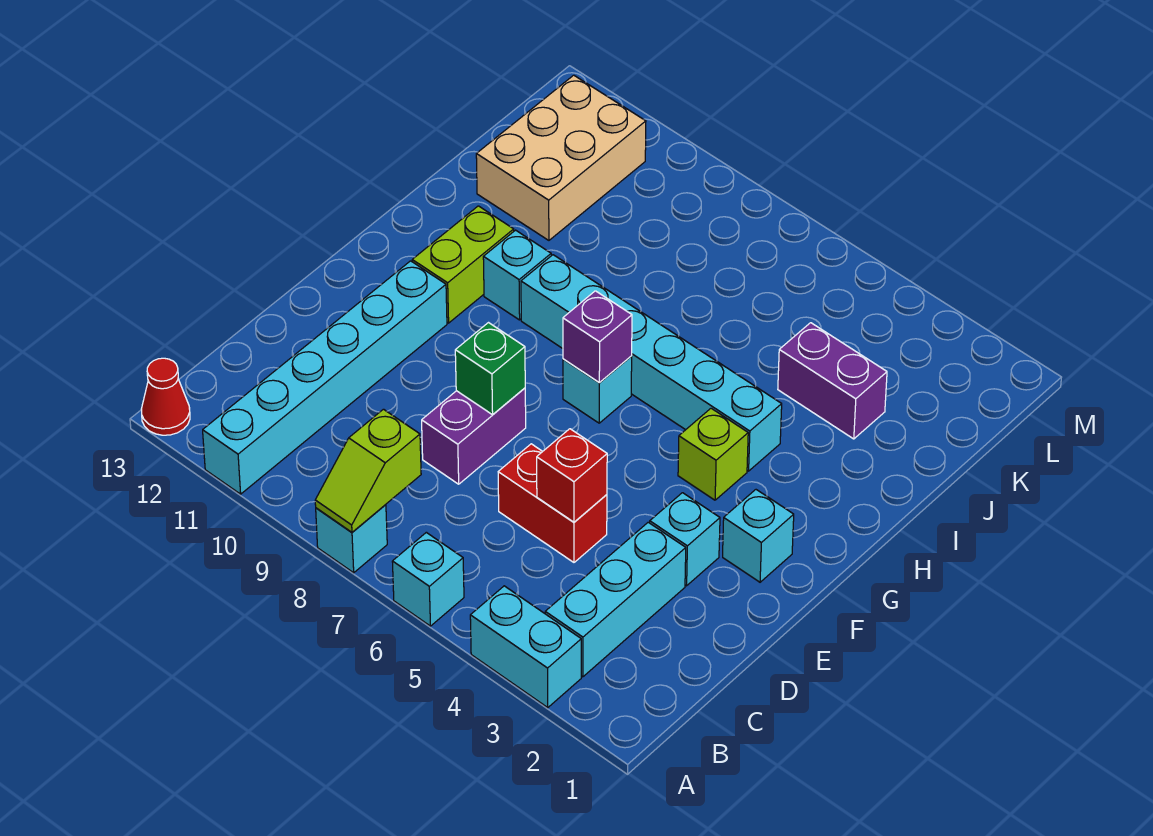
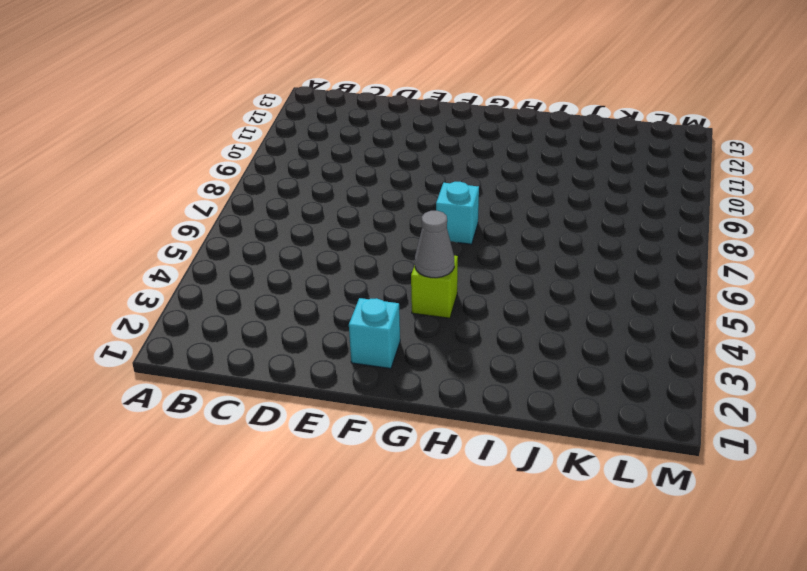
grey 1x1 cone [415,211,454,278] -> none
none -> cyan 1x2 brick [470,586,581,708]
none -> cyan 1x1 brick [392,532,464,626]
none -> cyan 1x1 brick [316,505,387,573]

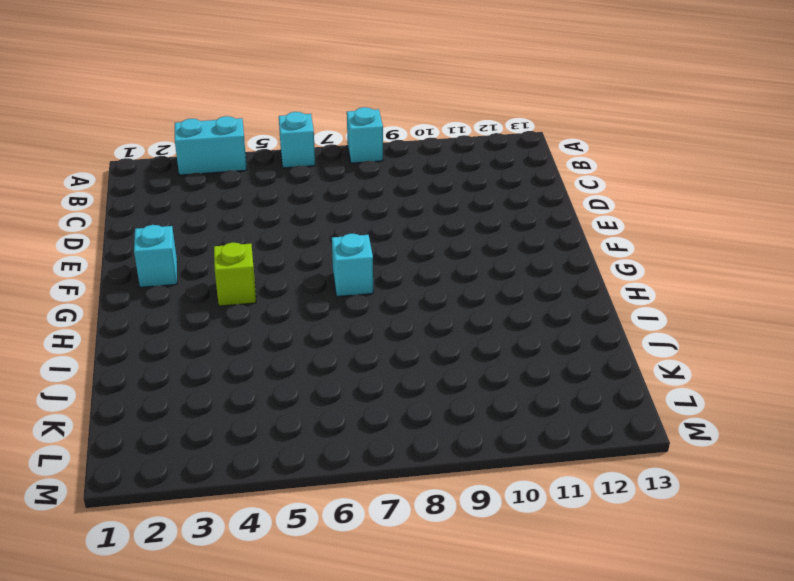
none -> cyan 1x6 brick [203,261,447,494]
none -> red 1x1 cone [142,358,190,435]
none -> cyan 1x3 brick [545,522,686,677]

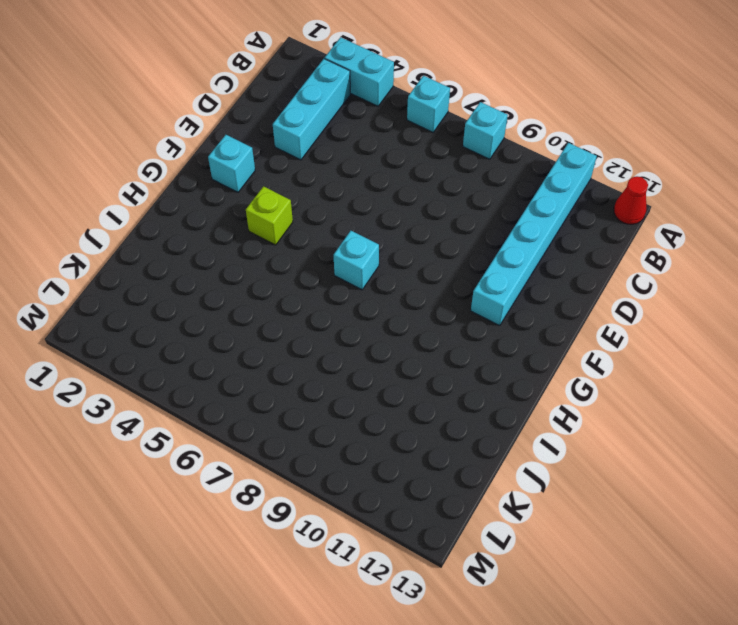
none -> red 1x2 brick [498,444,607,562]
none -> purple 1x2 brick [422,388,526,484]
none -> cyan 1x1 brick [650,493,720,586]

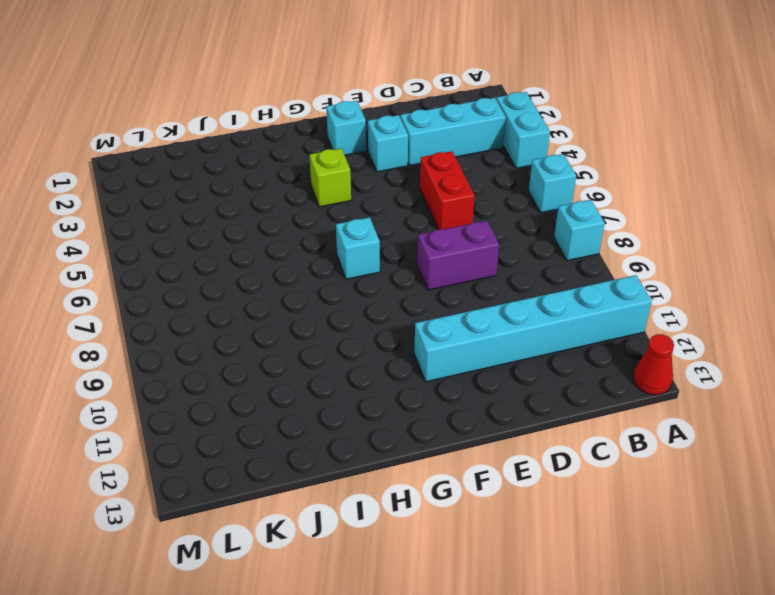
none -> lime 1x2 brick [412,206,514,323]
none -> cyan 1x6 brick [521,255,782,471]
none -> cyan 1x1 brick [483,230,551,320]

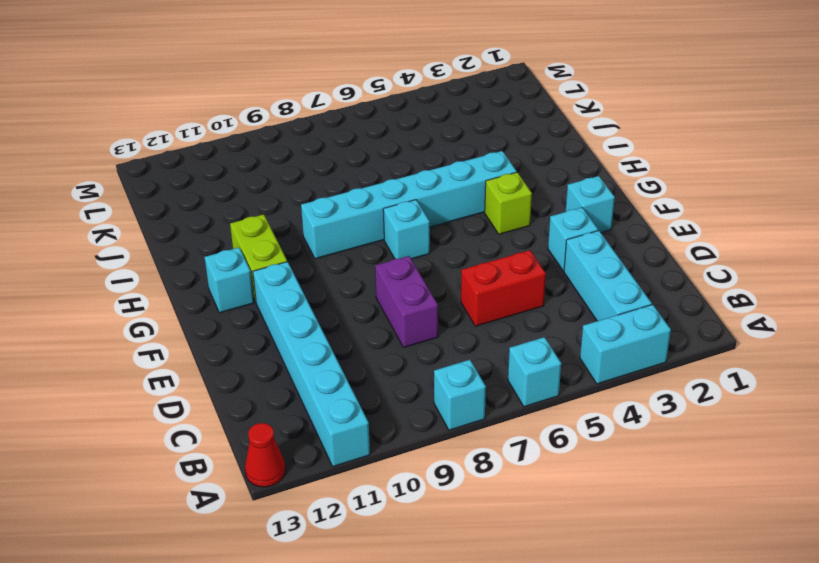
cyan 1x1 brick [205,248,254,313] -> cyan 1x1 brick moved to [483,230,551,320]
none -> purple 1x2 brick [778,323,887,439]
none -> tan 2x3 brick [476,75,646,240]
none -> lime 1x2 slope [315,409,421,532]

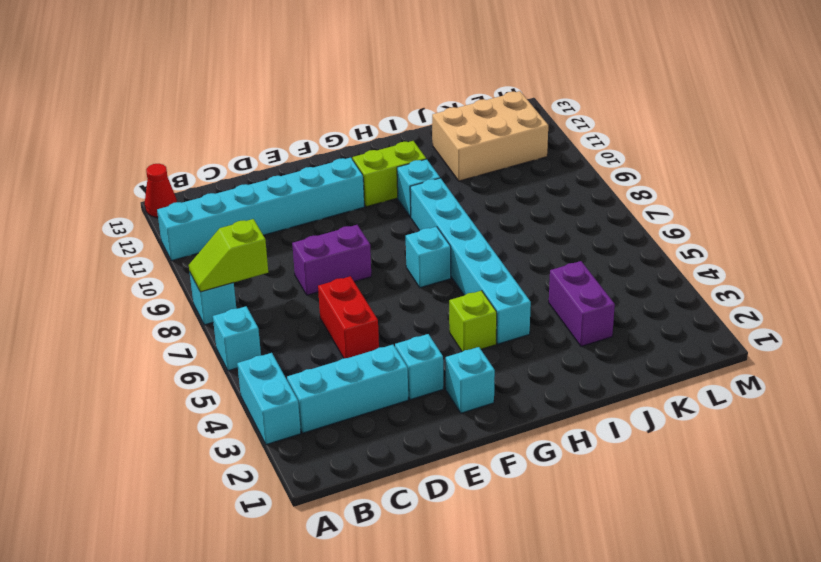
none -> red 1x1 brick [537,429,607,522]
none -> green 1x1 brick [455,323,525,415]
none -> purple 1x1 brick [563,291,632,382]

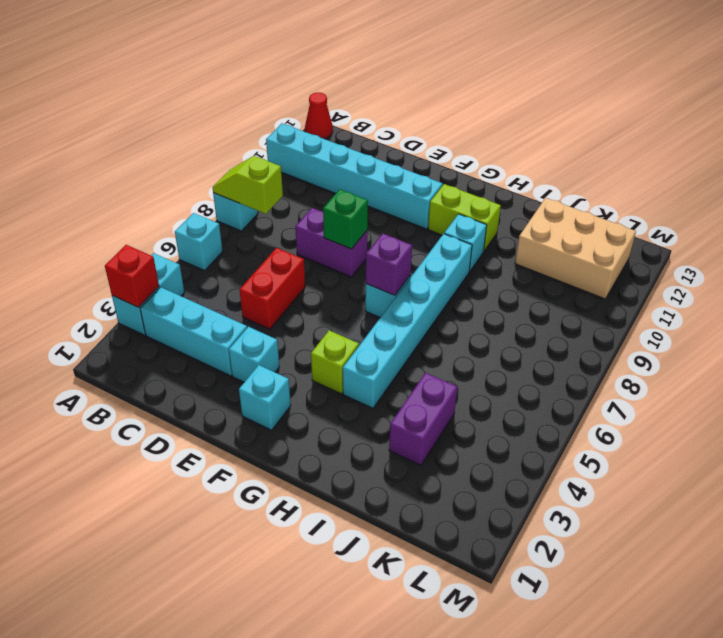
red 1x1 brick [105,245,159,307] -> red 1x1 brick moved to [537,429,607,522]

